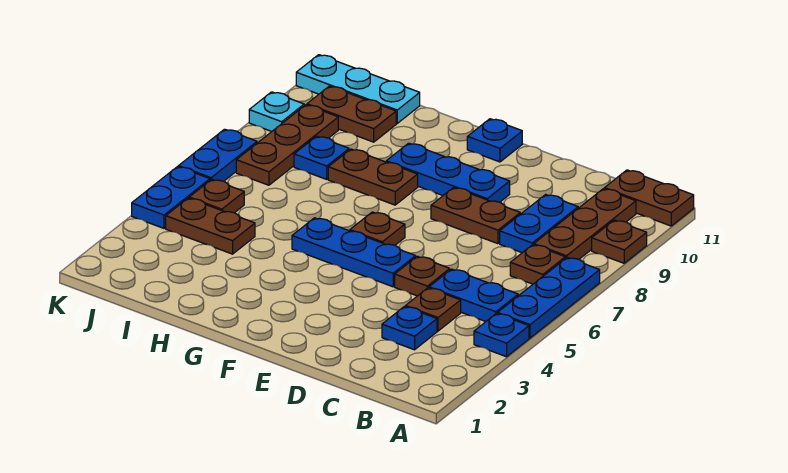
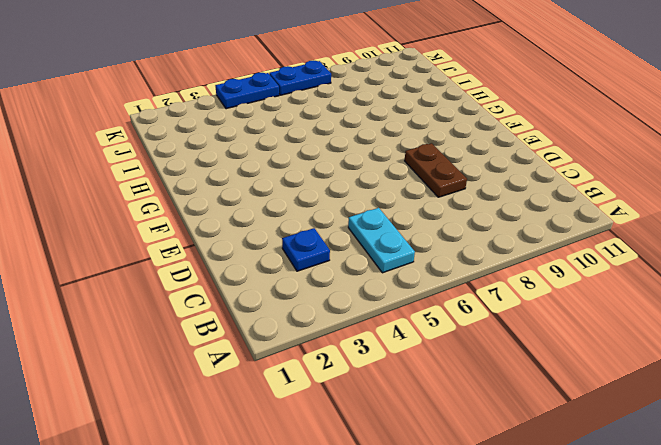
cyan 1x2 plate [348,208,415,273] -> blue 1x2 plate [429,269,518,321]
none -> blue 1x1 plate [474,314,529,357]
none -> blue 1x3 plate [498,258,600,338]
none -> brown 1x1 plate [592,220,647,263]

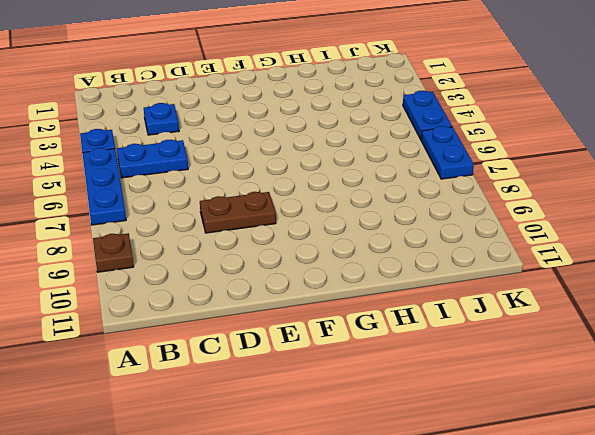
none -> brown 1x2 plate [604,170,694,226]
none -> brown 1x1 plate [510,245,565,284]
none -> brown 1x3 plate [534,189,636,259]

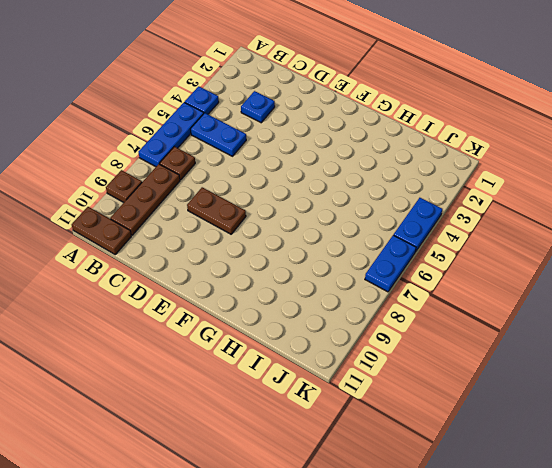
none -> brown 1x1 plate [406,288,461,331]
none -> blue 1x2 plate [500,194,578,253]
none -> brown 1x1 plate [395,256,450,296]

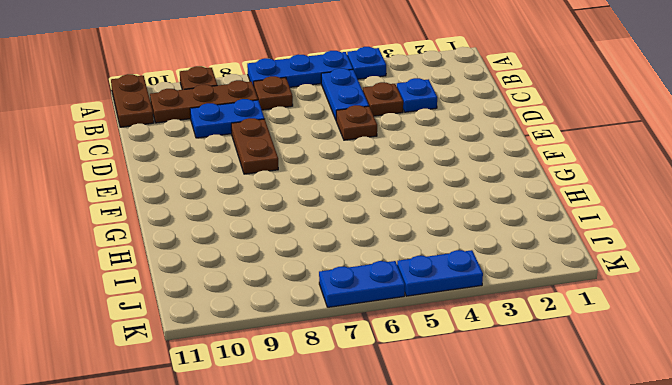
none -> blue 1x3 plate [292,218,416,287]
none -> blue 1x3 plate [386,143,510,202]
none -> brown 1x1 plate [350,212,405,245]

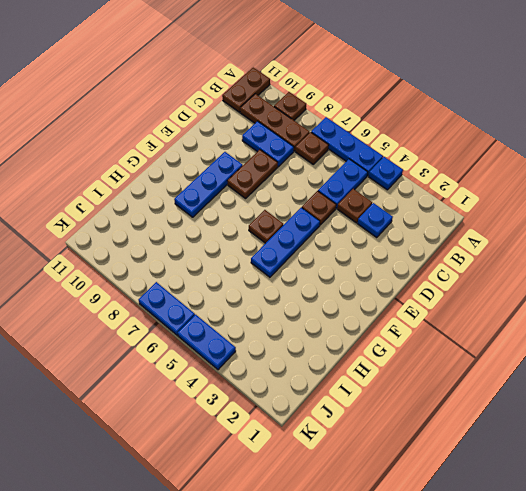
none -> blue 1x1 plate [467,119,522,162]
none -> brown 1x2 plate [328,149,418,205]
none -> brown 1x2 plate [166,198,255,254]

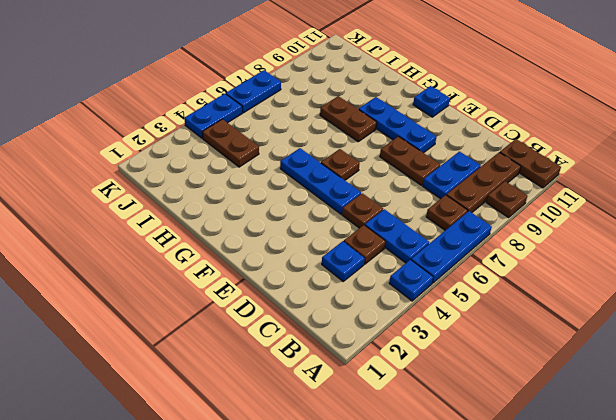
none -> blue 1x1 plate [294,136,349,179]
none -> brown 1x2 plate [307,86,396,142]
none -> cyan 1x3 plate [296,55,420,123]

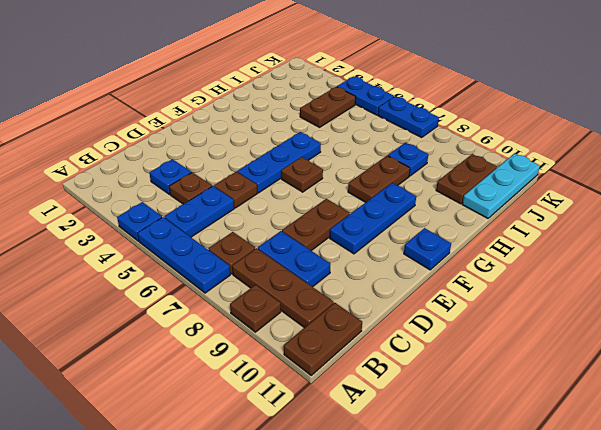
none -> brown 1x1 plate [189,179,244,213]
none -> brown 1x3 plate [236,105,338,185]
none -> cyan 1x1 plate [249,92,304,131]

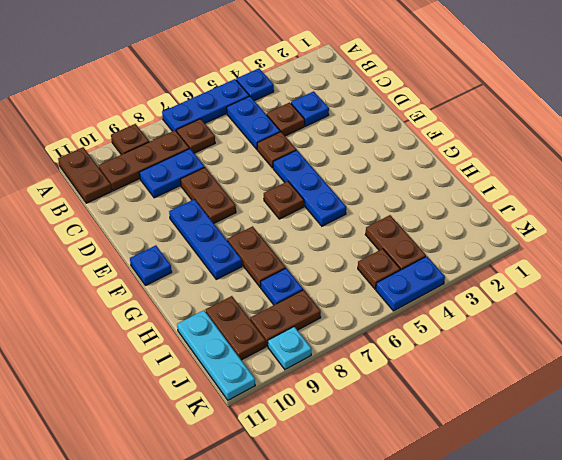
brown 1x2 plate [250,290,321,346] -> brown 1x3 plate [236,105,338,185]
none -> blue 1x2 plate [179,129,257,181]

